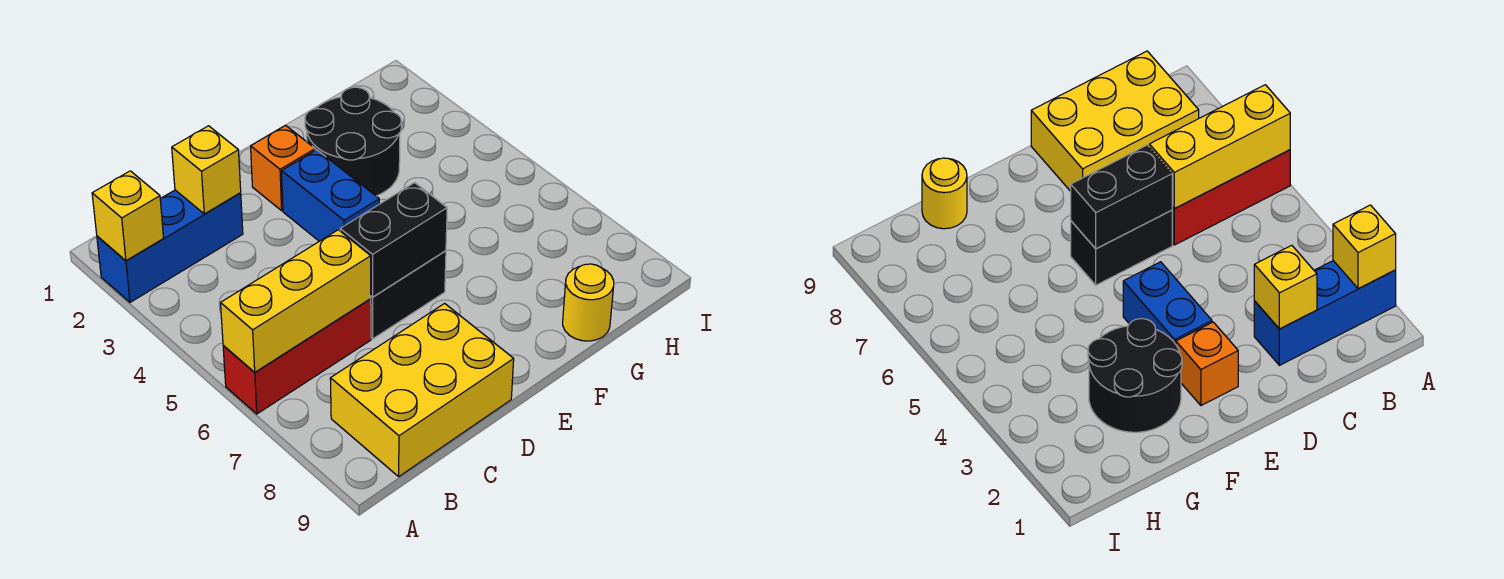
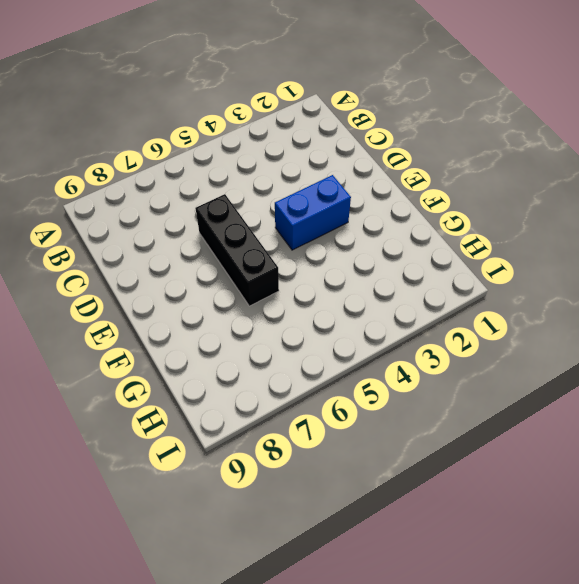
black 1x3 brick [195,194,279,306] -> black 1x2 brick [371,251,446,339]
none -> blue 1x3 brick [97,190,243,302]
none -> red 1x3 brick [223,299,371,414]
none -> yellow 2x3 brick [330,303,514,477]

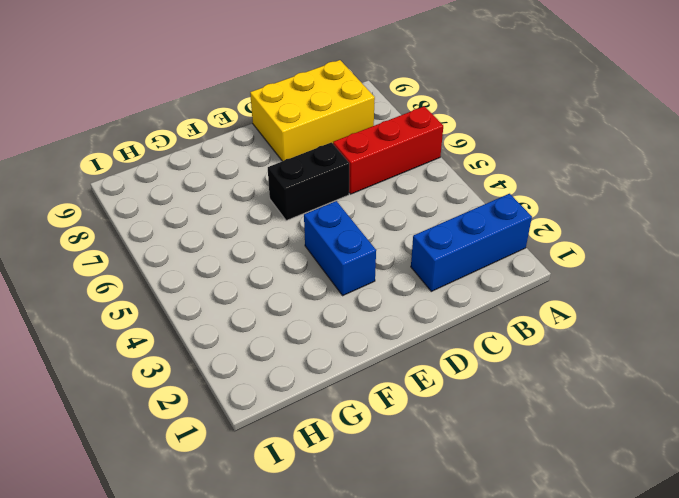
none -> orange 1x1 brick [251,125,315,211]
none -> black 2x2 round brick [305,87,401,196]
none -> yellow 1x1 round brick [563,264,614,341]

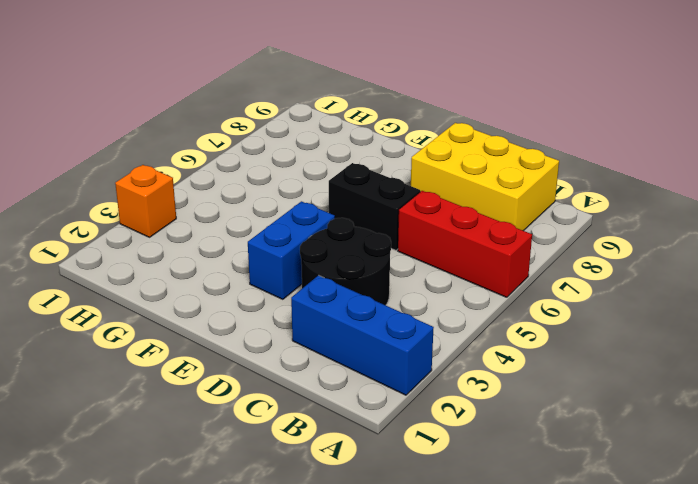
black 2x2 round brick [300,218,391,305] -> black 2x2 round brick moved to [305,87,401,196]
orange 1x1 brick [115,165,176,237] -> orange 1x1 brick moved to [251,125,315,211]
none -> yellow 1x1 round brick [563,264,614,341]
none -> yellow 1x1 brick [92,171,164,261]
none -> yellow 1x3 brick [221,230,371,372]

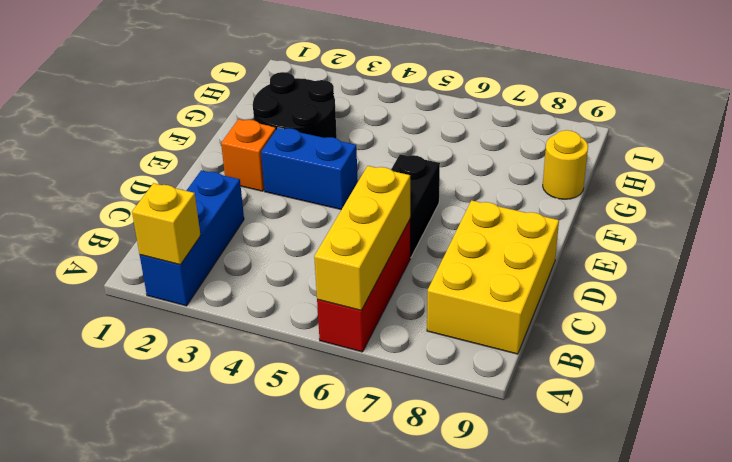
none -> yellow 1x1 brick [172,126,241,214]
none -> black 1x2 brick [340,183,447,297]

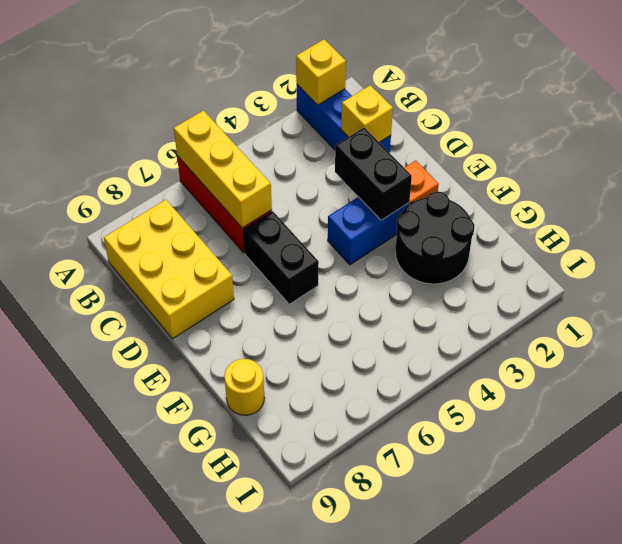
black 1x2 brick [335,127,412,220] -> black 1x2 brick moved to [340,183,447,297]

